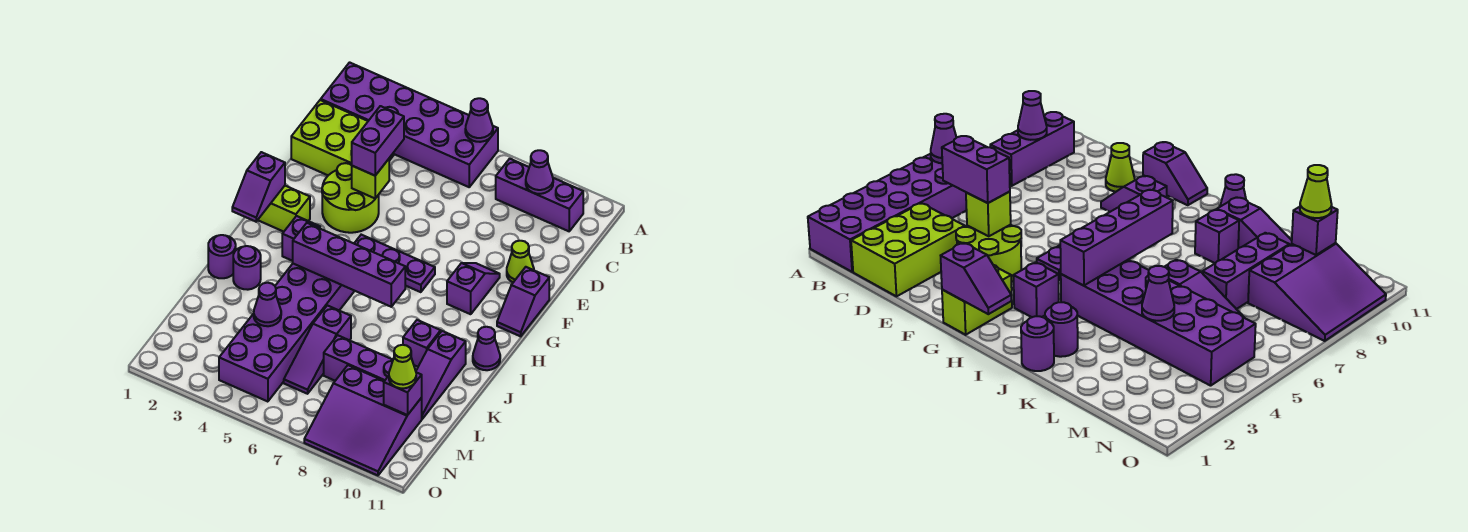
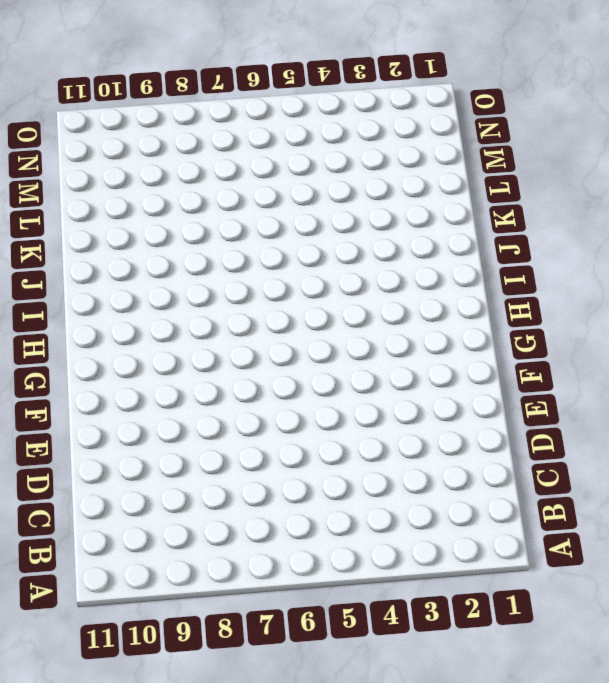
none -> purple 2x6 brick [321,62,498,187]
none -> purple 1x3 brick [496,159,583,231]
none -> lime 2x3 brick [291,100,394,175]

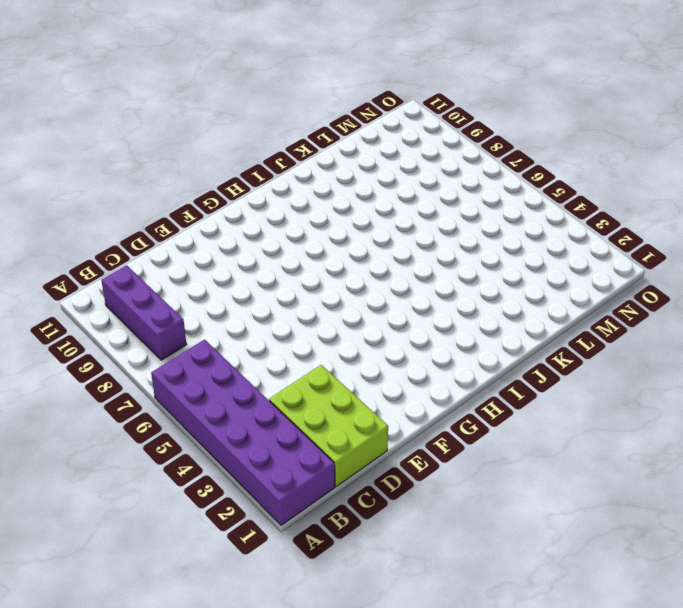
none -> lime 2x2 round brick [322,163,379,233]
none -> lime 1x1 cone [507,241,534,282]
none -> purple 1x2 slope [447,263,500,314]

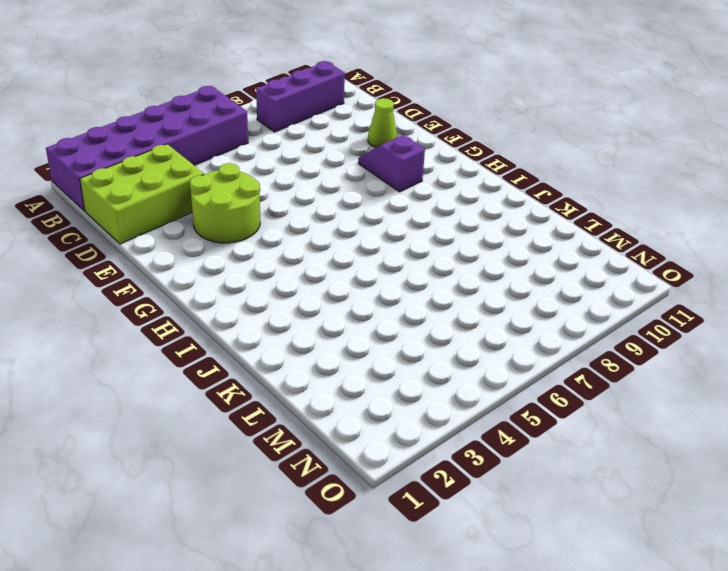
none -> purple 1x2 slope [497,267,549,336]
none -> lime 1x2 brick [258,186,310,232]
none -> purple 1x3 plate [354,235,435,292]

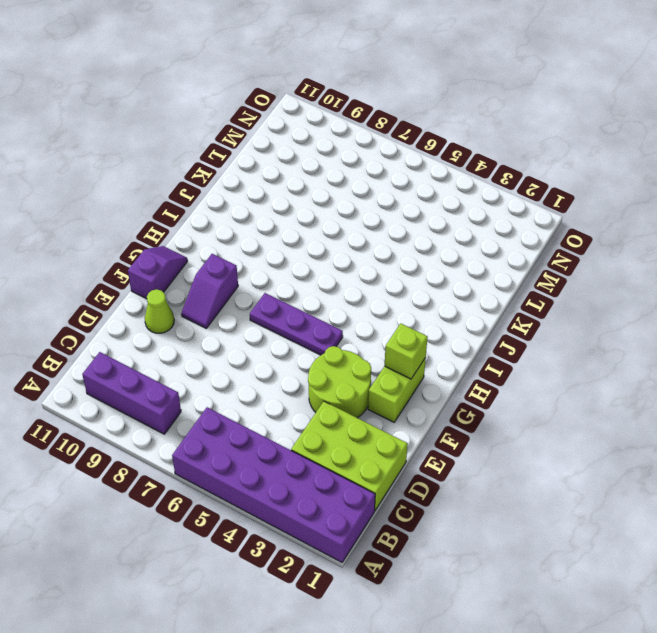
lime 1x2 brick [368,358,426,422] -> lime 1x2 brick turned to [258,186,310,232]
lime 1x1 brick [385,323,428,379] -> lime 1x1 brick moved to [352,159,389,198]
none -> purple 1x1 brick [282,216,320,261]
none -> purple 2x6 brick [219,264,354,402]
none -> purple 1x1 cone [473,327,500,370]

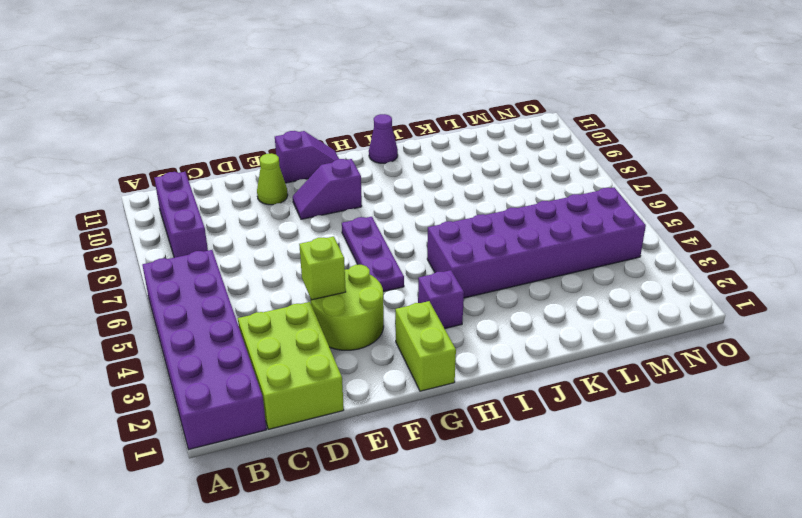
none -> purple 1x1 round brick [208,235,236,278]
none -> purple 1x1 round brick [233,246,261,290]
none -> purple 1x1 brick [403,320,441,367]

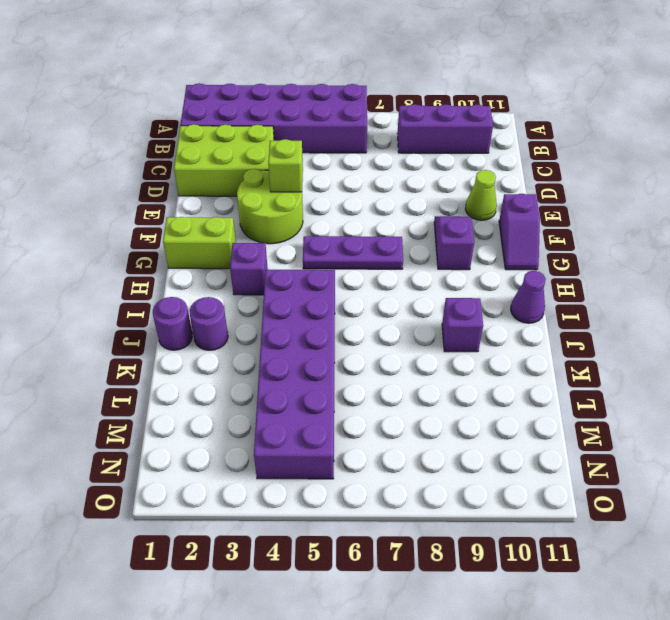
none -> purple 1x3 slope [416,331,466,419]
none -> purple 1x3 slope [284,305,351,394]
none -> purple 1x3 brick [324,335,393,381]

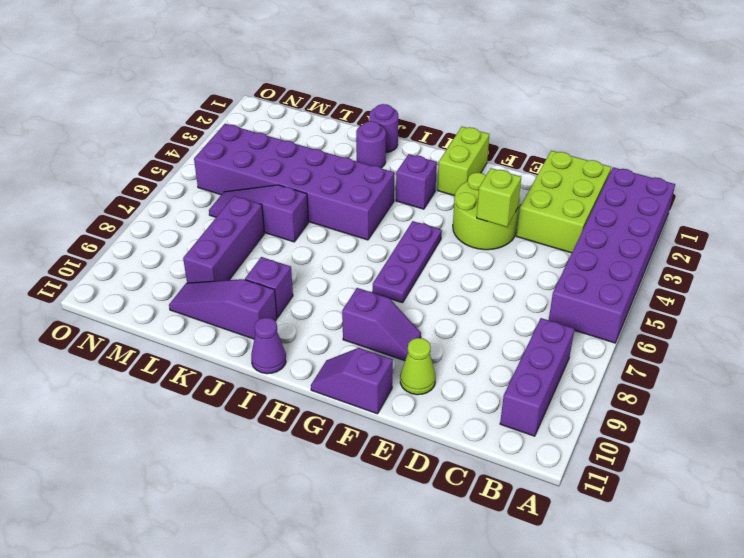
none -> purple 3x3 slope [304,365,422,475]
none -> purple 1x1 cone [465,98,493,142]
none -> purple 1x1 cone [526,150,553,194]

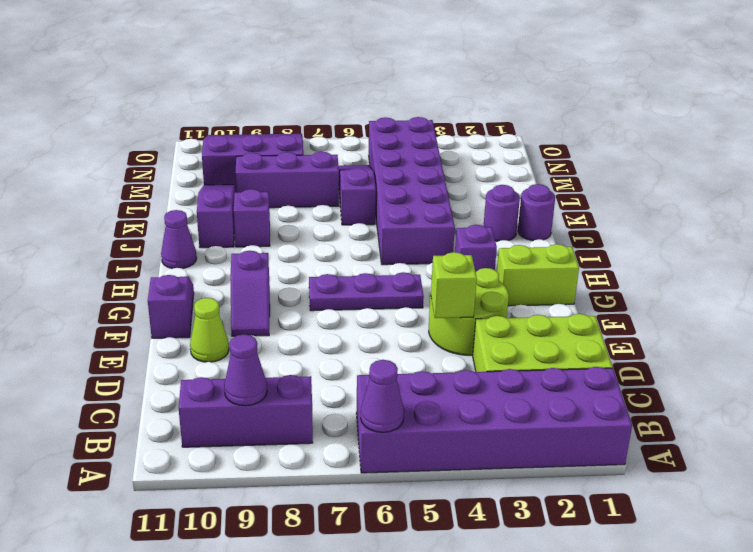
none -> purple 1x2 slope [232,152,285,222]
none -> purple 1x4 brick [293,223,405,307]
none -> purple 1x1 cone [254,283,281,326]

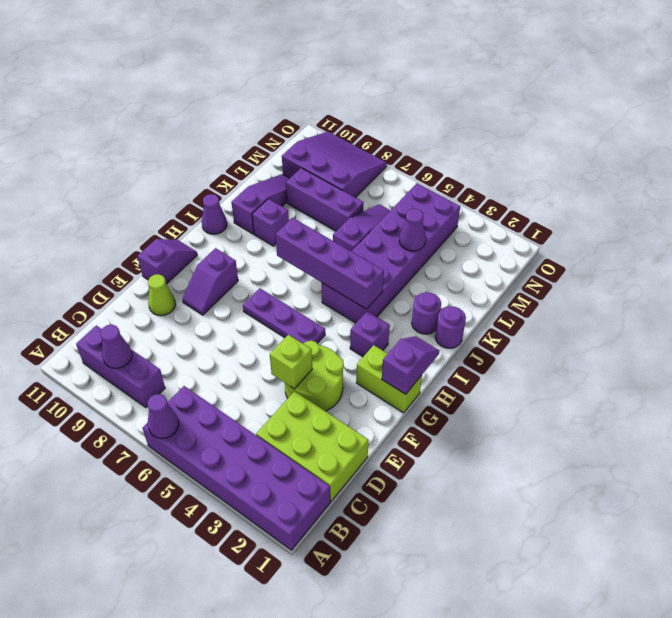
none -> purple 1x1 brick [384,372,422,415]
none -> purple 1x2 brick [352,106,404,176]
none -> lime 1x1 cone [389,345,416,388]

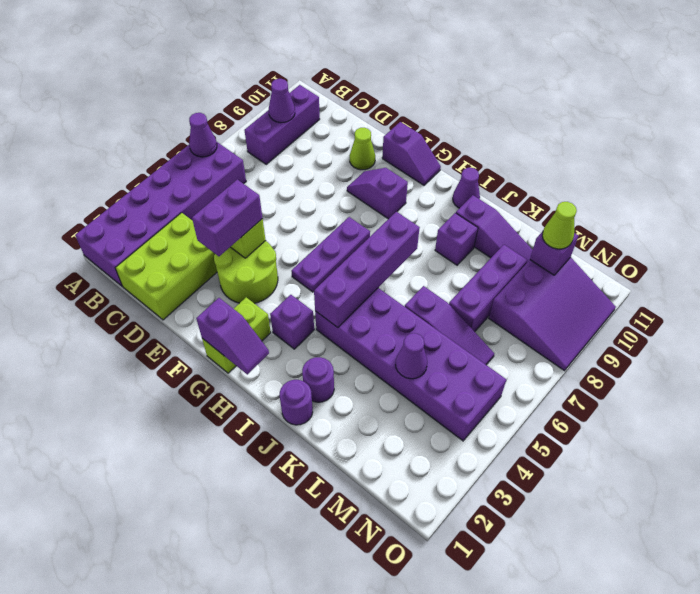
purple 1x2 brick [192,180,263,256] -> purple 1x2 brick turned to [352,106,404,176]

